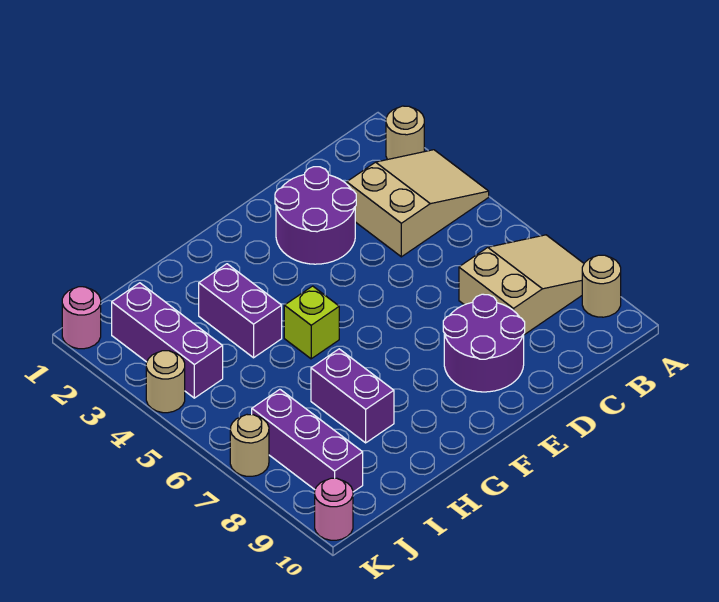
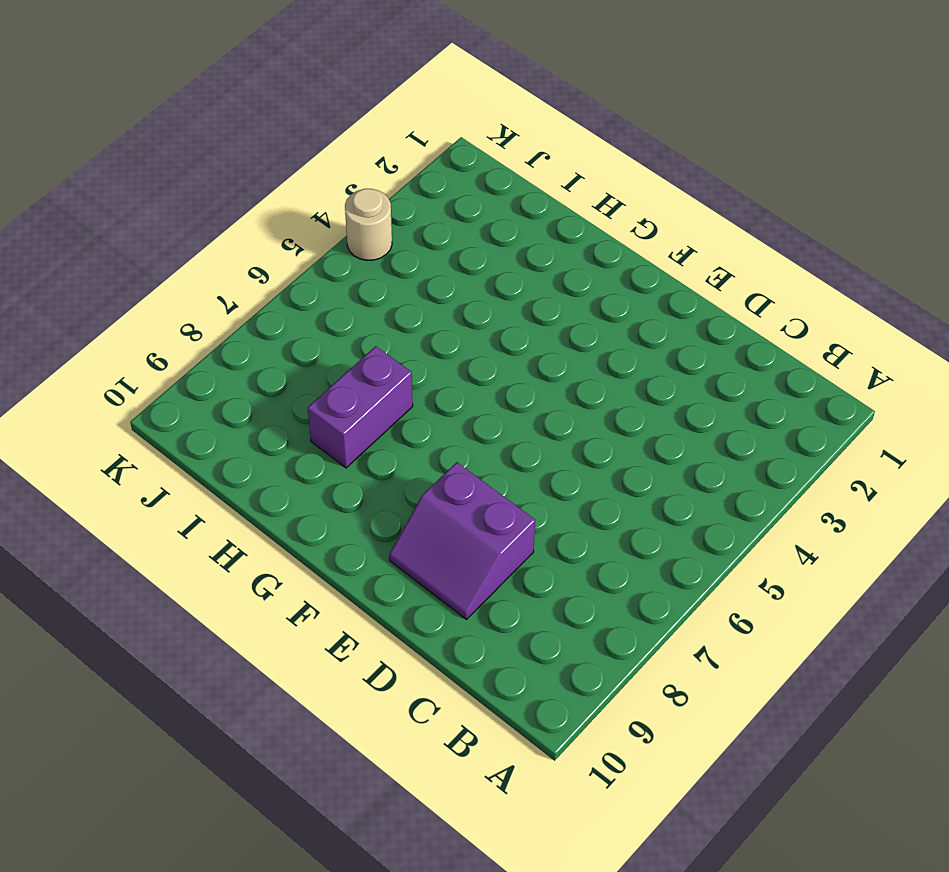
purple 2x2 slope [389,462,535,619] -> purple 2x2 round brick [443,294,525,392]
none -> tan 1x1 round brick [386,106,424,160]
none -> tan 2x3 slope [347,150,489,257]
none -> tan 2x3 slope [459,235,584,335]

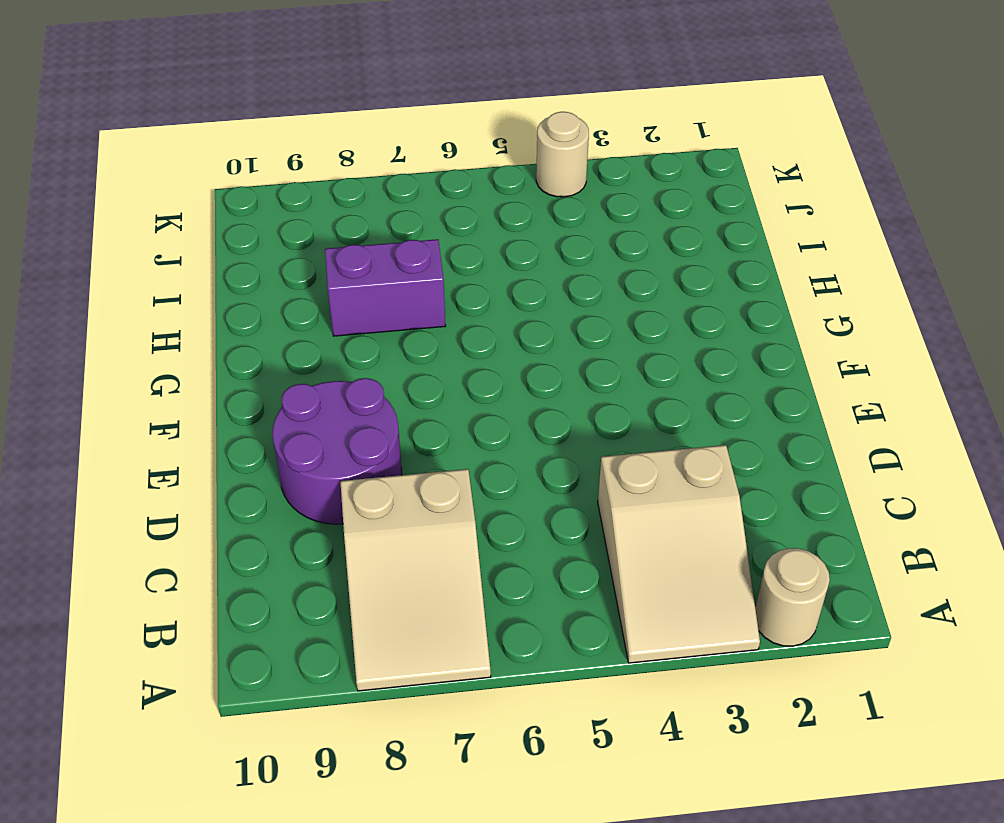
none -> tan 1x1 round brick [582,255,621,317]
none -> purple 2x2 round brick [275,167,356,264]
none -> lime 1x1 brick [284,286,339,359]

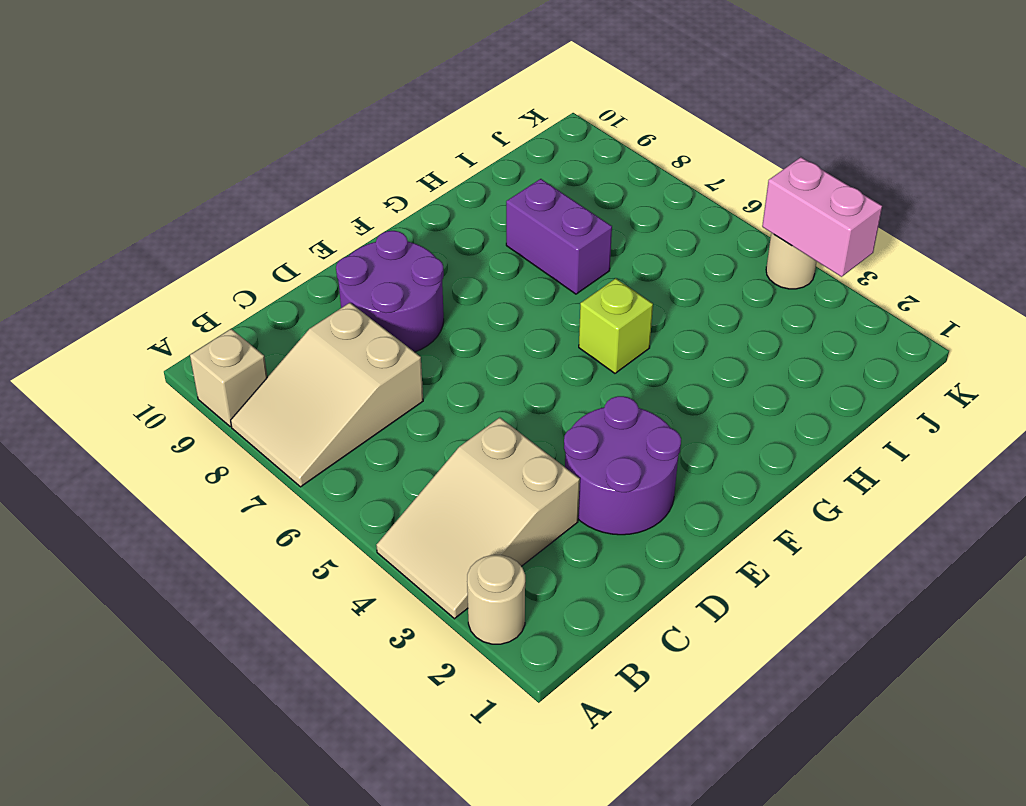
tan 1x1 brick [190,329,267,427] -> tan 1x1 round brick [582,255,621,317]
pink 1x2 brick [762,157,882,277] -> none
none -> purple 1x2 brick [199,264,282,358]
none -> purple 1x3 brick [112,283,223,398]
none -> purple 1x3 brick [252,389,363,492]

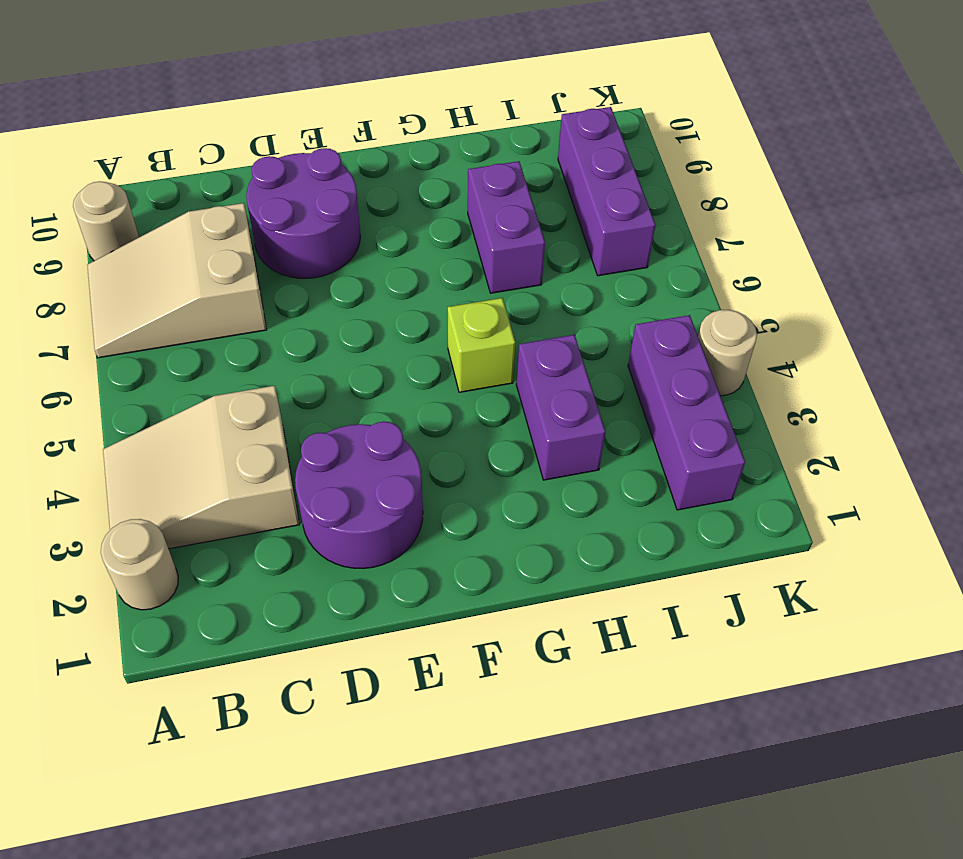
none -> pink 1x1 round brick [62,287,101,349]
none -> tan 1x1 round brick [230,415,269,476]
none -> pink 1x1 round brick [315,478,353,540]

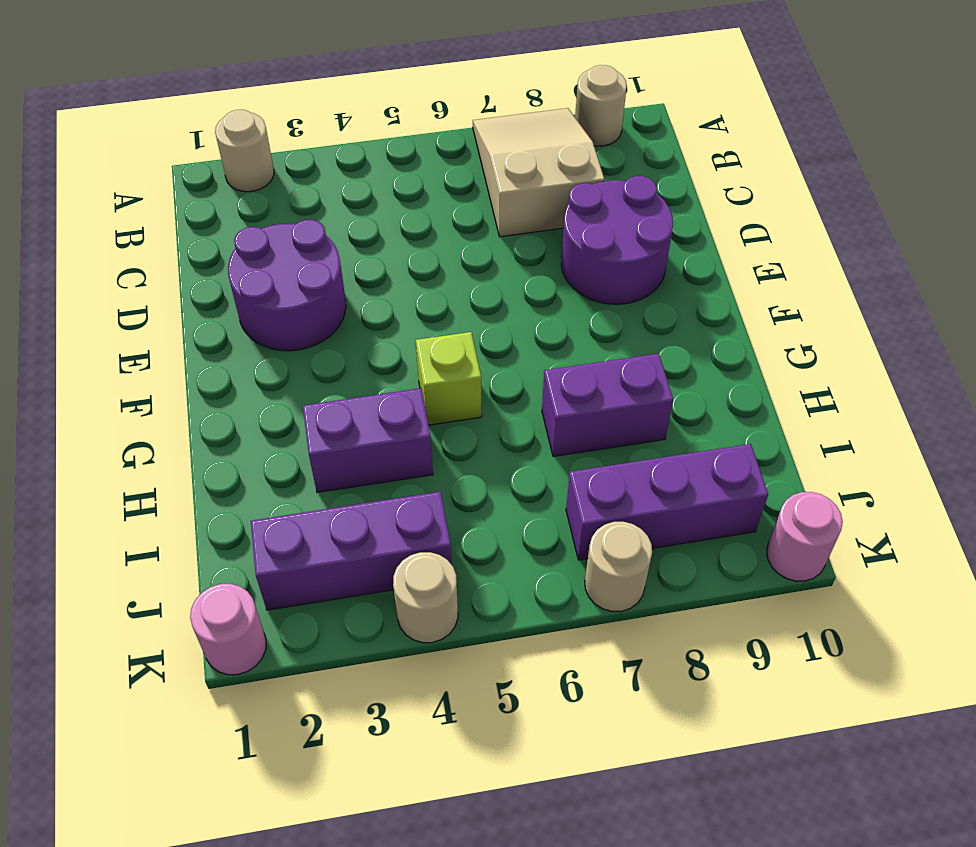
none -> tan 2x3 slope [347,150,489,257]

